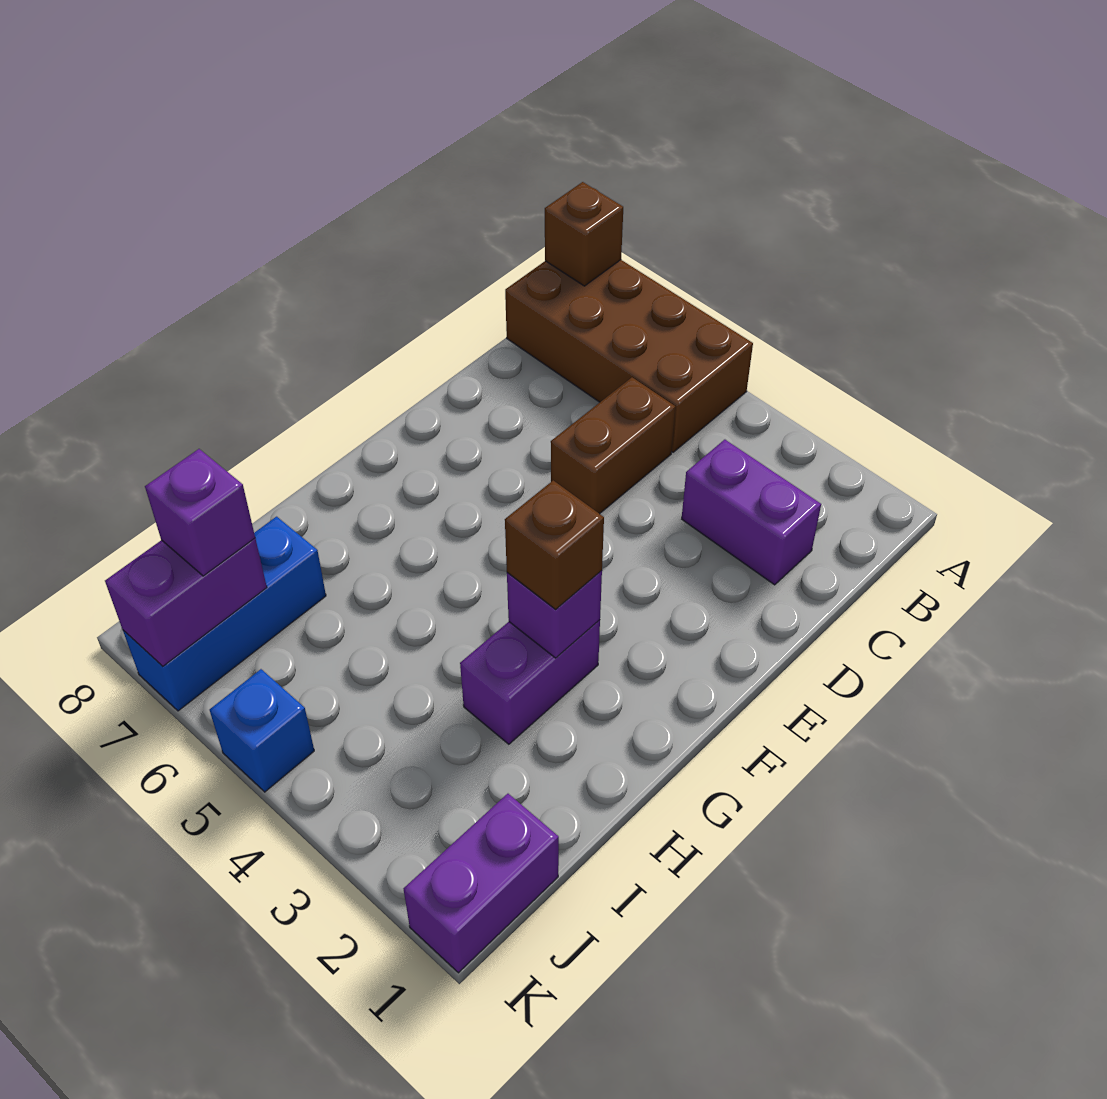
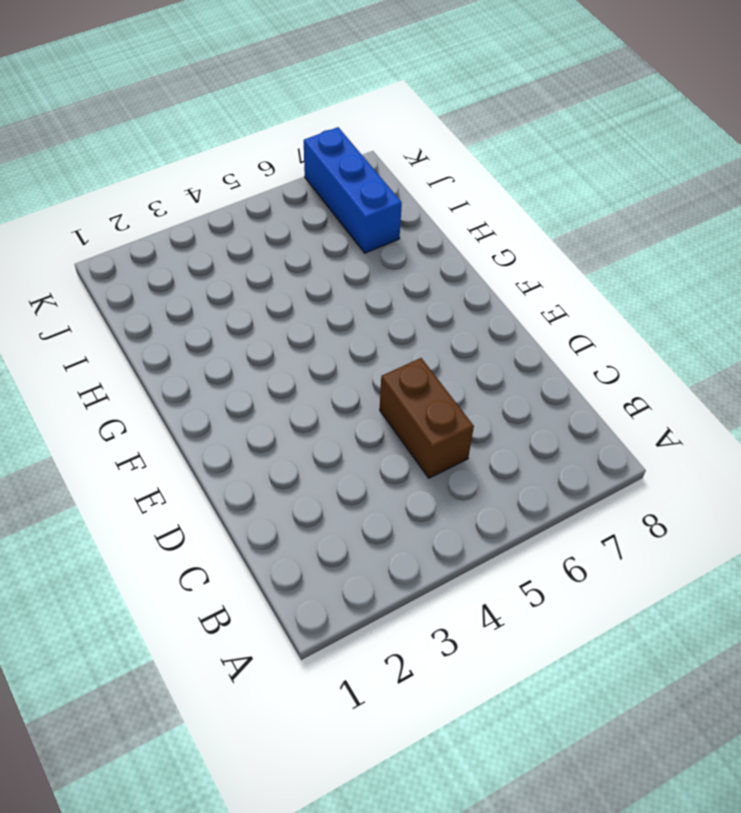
none -> brown 2x4 brick [505,260,753,452]
none -> purple 1x2 brick [682,440,821,585]
none -> purple 1x2 brick [460,620,600,744]

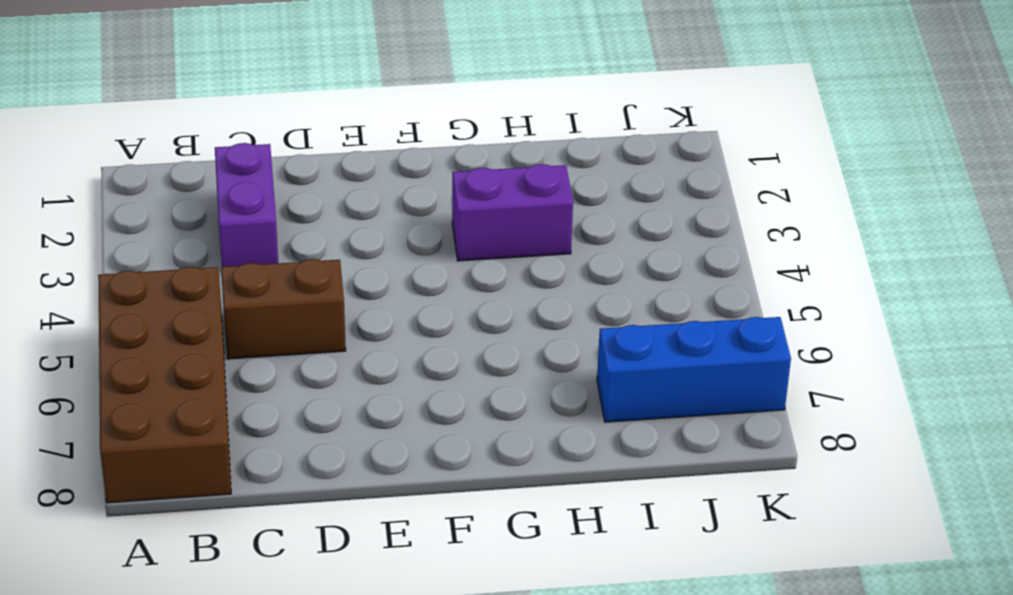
none -> purple 1x2 brick [404,794,559,973]
none -> blue 1x1 brick [210,669,314,792]
none -> brown 1x1 brick [545,182,623,286]

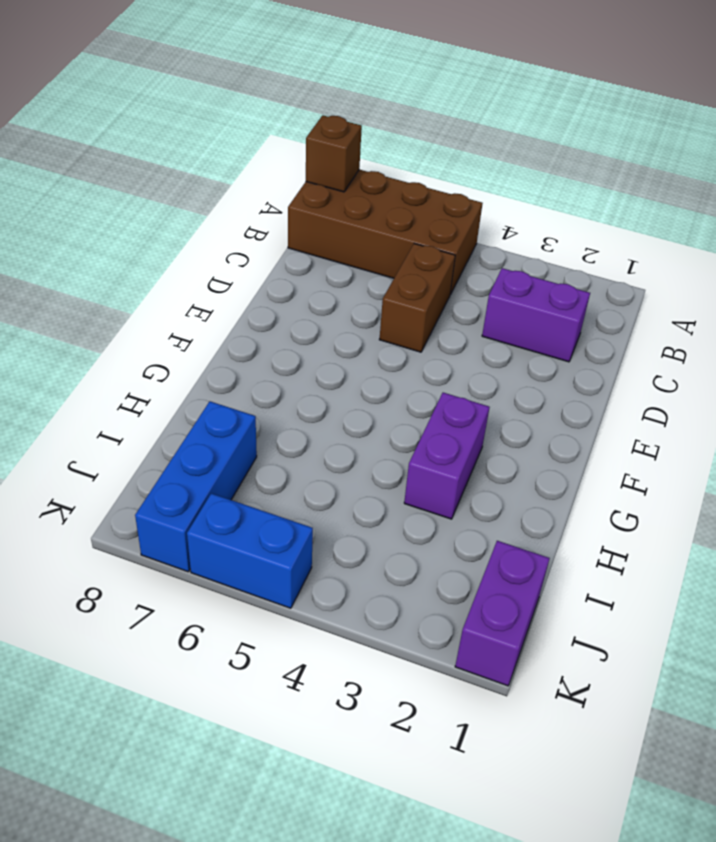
blue 1x2 brick [187,493,313,608] -> blue 1x1 brick [210,669,314,792]
none -> purple 1x1 brick [507,571,602,658]
none -> purple 1x2 brick [105,538,267,666]
none -> brown 1x1 brick [505,480,604,609]

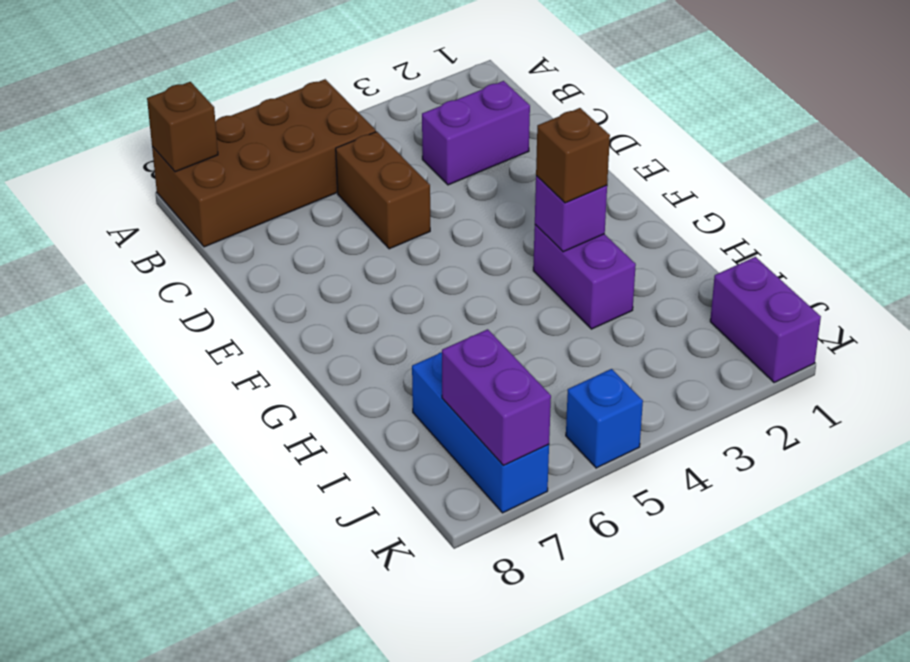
none -> purple 1x1 brick [145,449,255,576]

